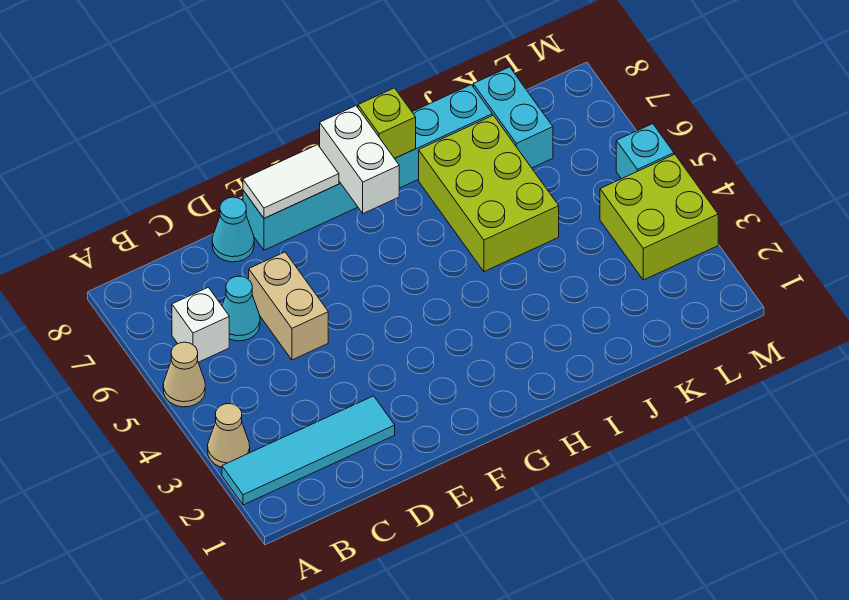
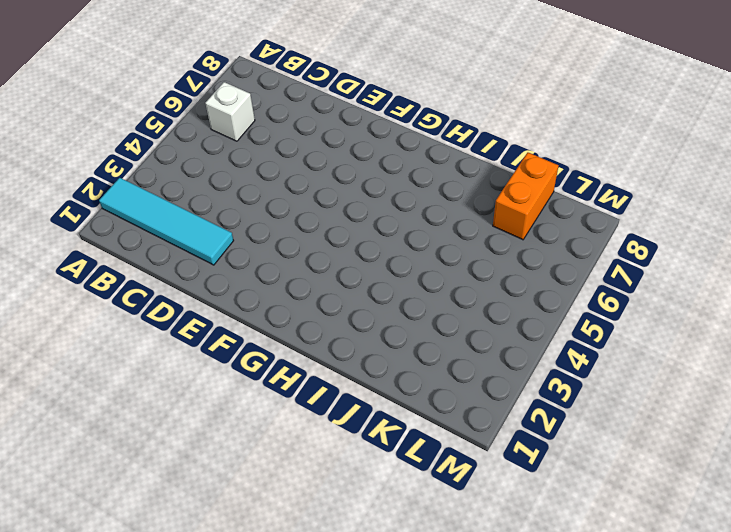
orange 1x2 brick [493,153,559,240] -> cyan 1x2 brick [473,67,553,168]
none -> tan 1x1 cone [208,404,250,467]
none -> tan 1x1 cone [163,342,205,407]
none -> cyan 1x1 cone [222,276,260,341]

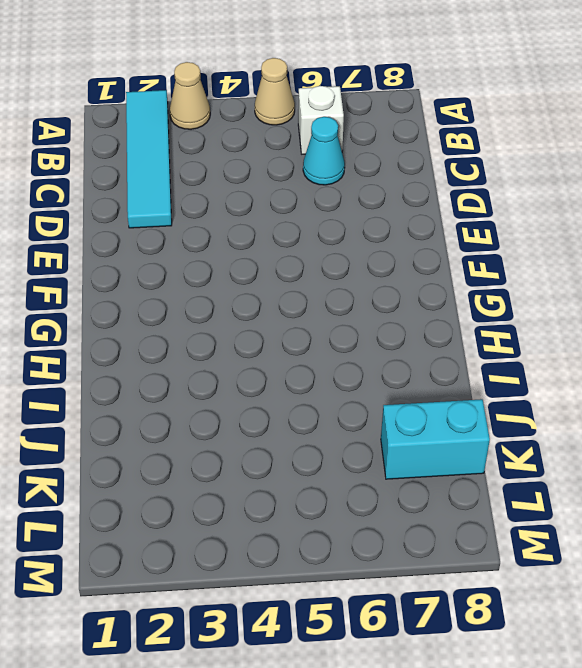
none -> tan 1x2 brick [248,252,328,360]
none -> cyan 1x1 cone [212,197,254,262]
none -> cyan 1x6 brick [243,85,492,250]

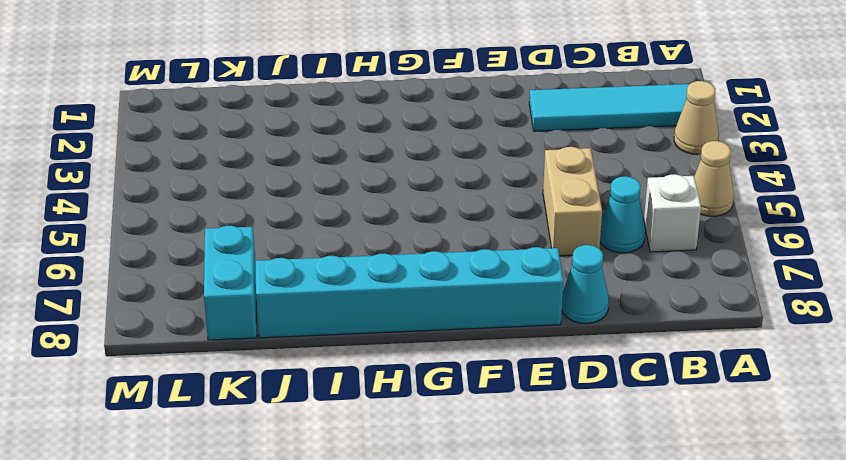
none -> lime 2x3 brick [419,115,559,272]
none -> lime 2x2 brick [600,154,718,280]
none -> cyan 1x1 brick [616,124,674,179]

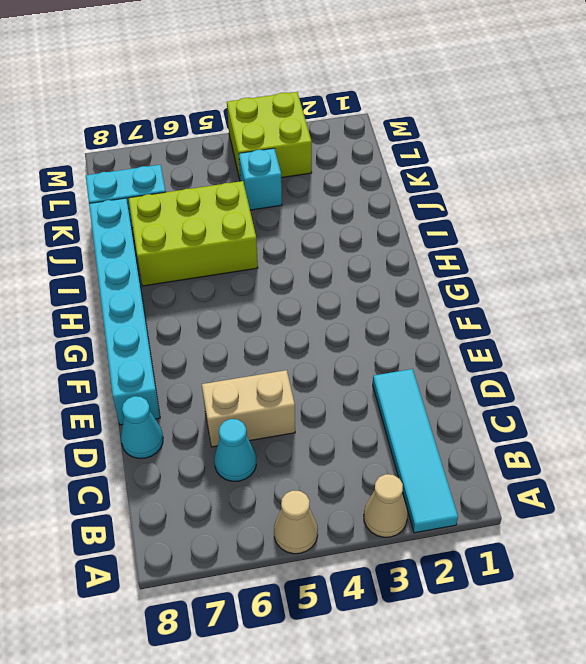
cyan 1x1 brick [239,148,282,210] -> cyan 1x1 brick moved to [616,124,674,179]
none -> white 1x1 brick [172,287,229,362]
none -> white 1x2 tile [243,145,339,218]
none -> white 1x2 brick [320,106,399,214]

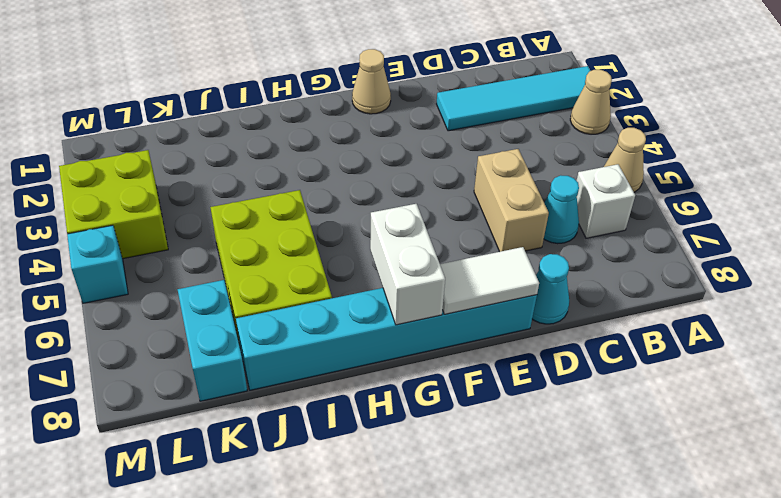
tan 1x1 cone [352,49,391,114] -> none
none -> lime 1x1 brick [358,88,416,158]

